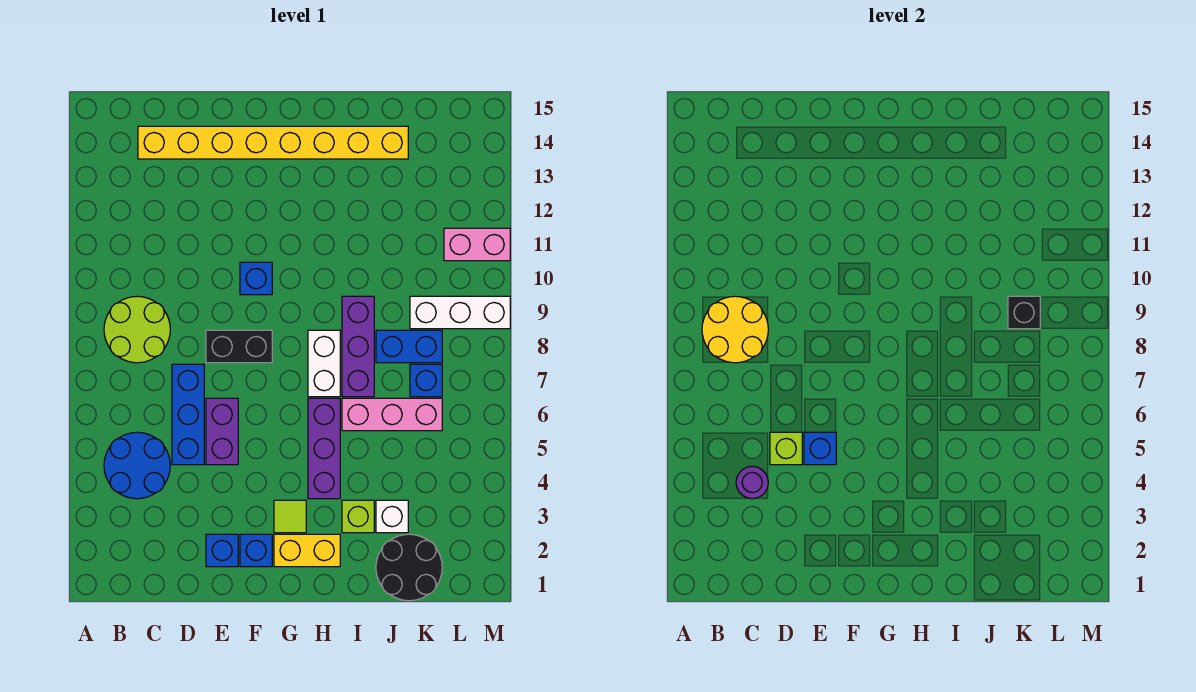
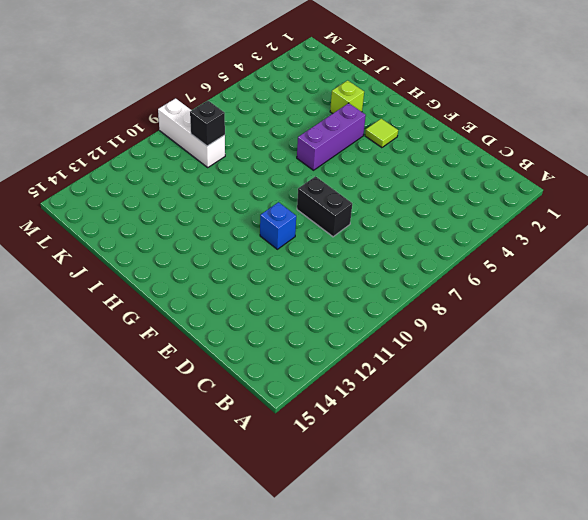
none -> blue 2x2 round brick [104,432,170,499]
none -> lime 2x2 round brick [104,296,170,363]
none -> yellow 1x8 brick [138,126,408,159]

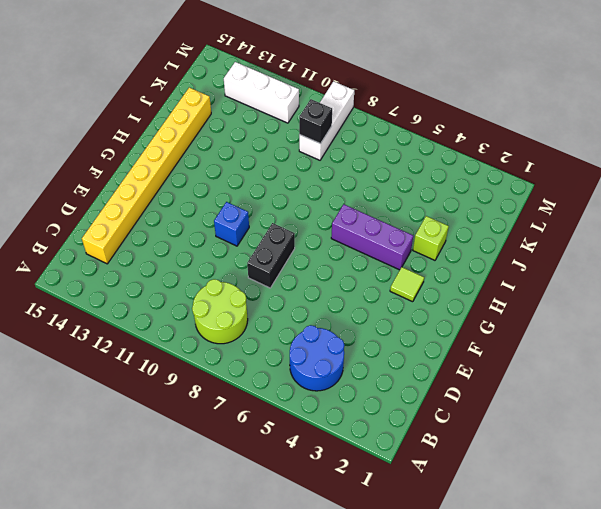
white 1x3 brick [224,62,299,123] -> pink 1x2 brick [444,228,510,261]
none -> blue 1x3 brick [172,364,204,465]
none -> blue 1x1 brick [206,534,238,567]
none -> purple 1x2 brick [206,398,238,465]

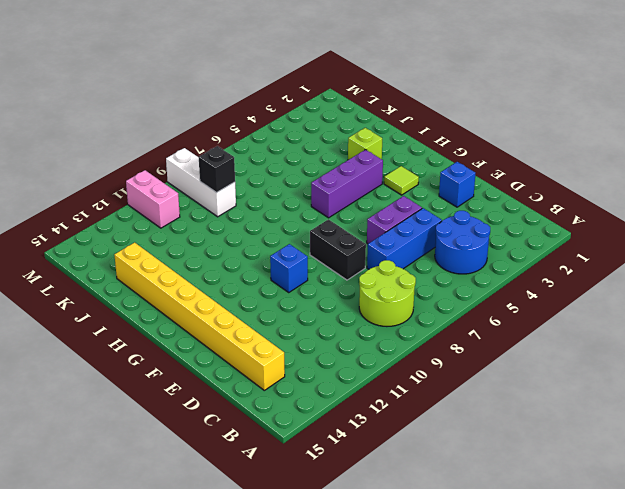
none -> blue 1x1 brick [240,534,272,567]
none -> yellow 1x2 brick [274,534,340,567]
none -> white 1x2 brick [308,330,340,397]

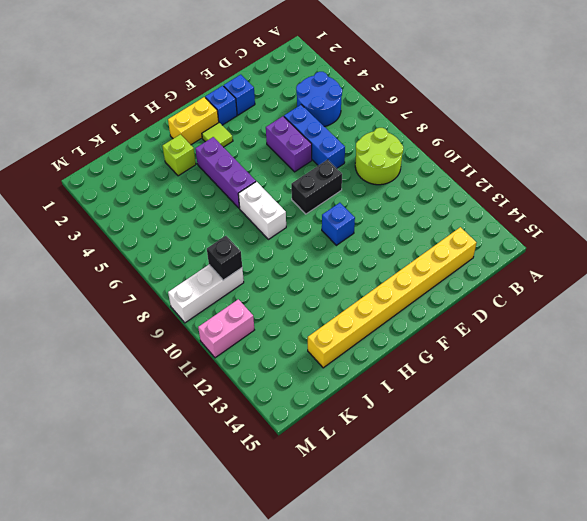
none -> pink 1x3 brick [342,398,442,431]
none -> purple 1x3 brick [342,296,374,397]
none -> black 2x2 round brick [376,534,442,601]

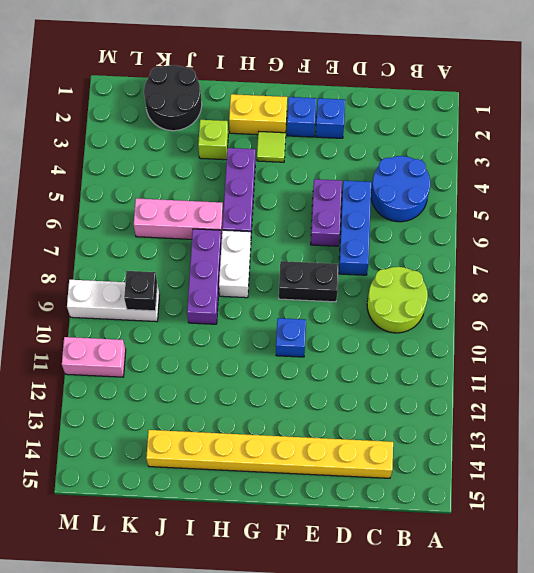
none -> white 1x1 brick [376,500,408,533]
none -> blue 1x2 brick [376,330,442,363]
none -> blue 1x1 brick [410,364,442,397]

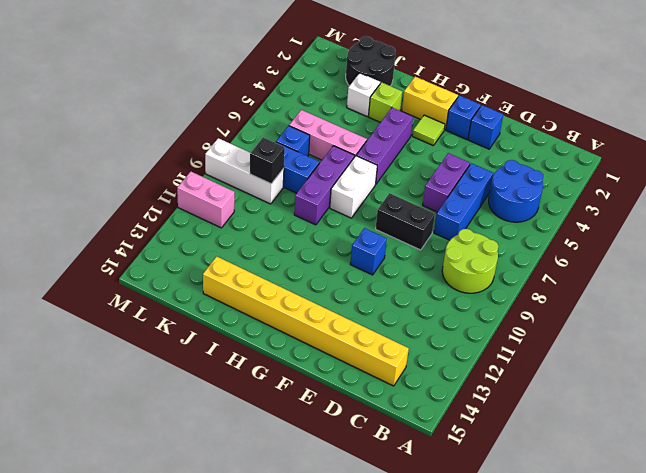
none -> yellow 2x2 round brick [702,296,768,363]
none -> purple 1x1 round brick [736,466,768,499]
none -> lime 1x1 brick [770,432,802,465]

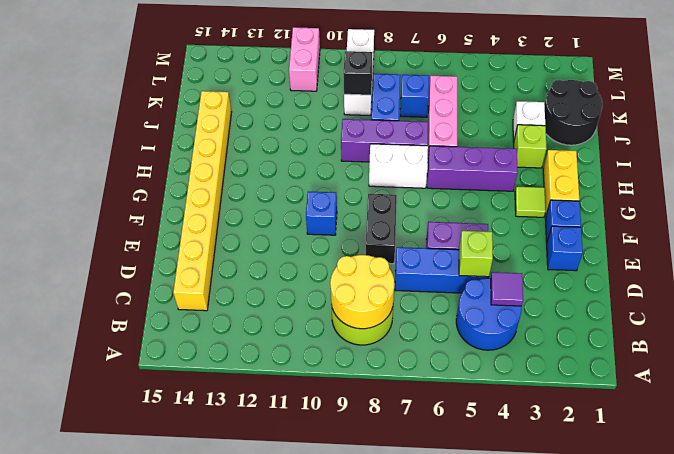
purple 1x1 tile [491,272,523,306] -> purple 1x1 round brick [736,466,768,499]
none -> blue 1x1 brick [804,432,836,465]

